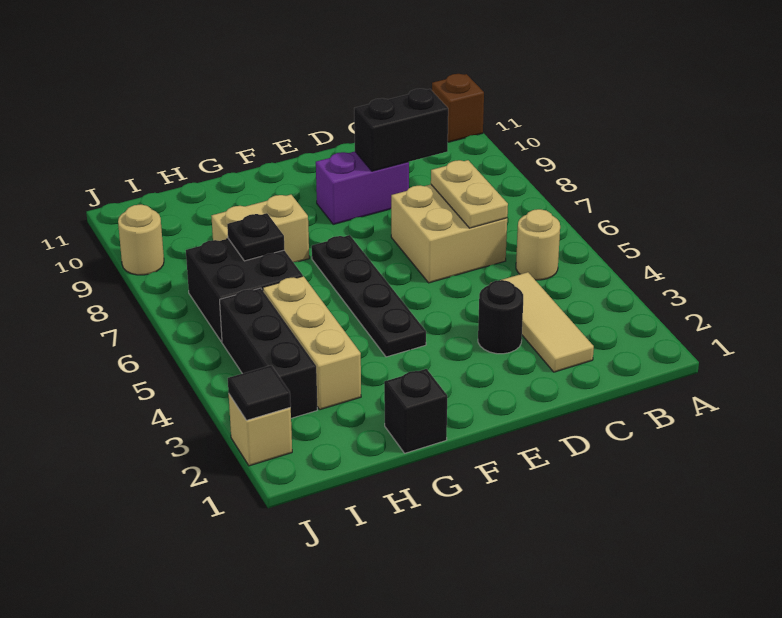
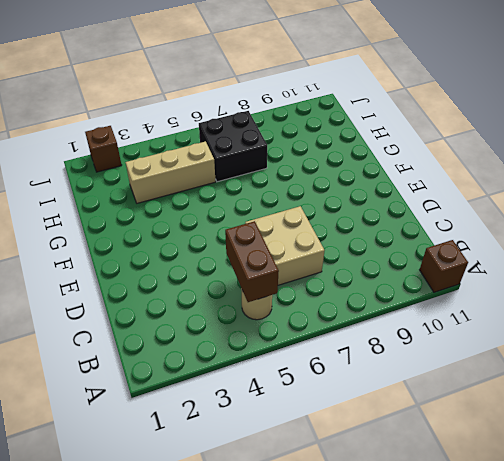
brown 1x2 brick [225,221,279,302] -> none
brown 1x1 brick [85,126,122,172] -> tan 1x1 brick [229,395,292,466]
none -> tan 1x3 tile [502,272,594,372]
none -> black 1x1 round brick [478,280,523,354]
none -> purple 1x2 brick [316,152,409,224]

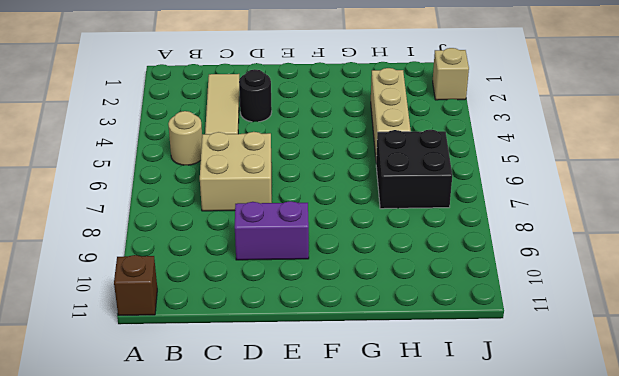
none -> black 1x4 plate [312,235,426,357]
none -> black 1x1 brick [384,369,447,453]
none -> tan 1x2 brick [211,195,309,262]

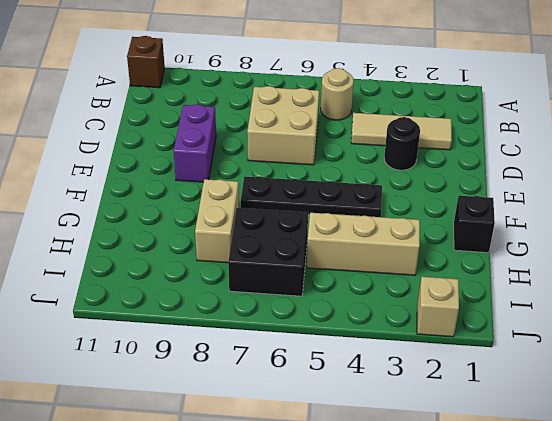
none -> black 1x3 brick [220,288,317,418]
none -> tan 1x1 round brick [118,205,164,275]
none -> tan 1x2 plate [431,160,508,228]

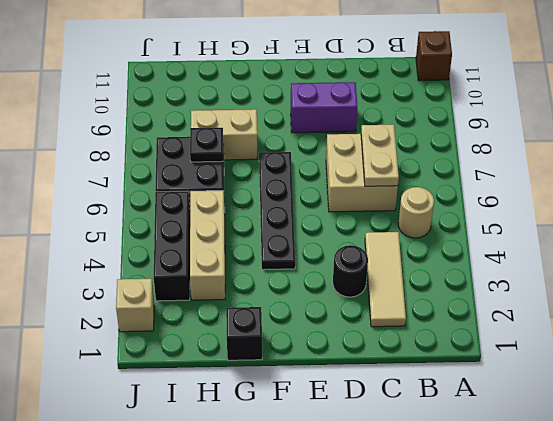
none -> tan 1x1 round brick [118,205,164,275]
none -> black 1x2 brick [354,89,448,171]
none -> black 1x1 tile [228,365,291,420]

